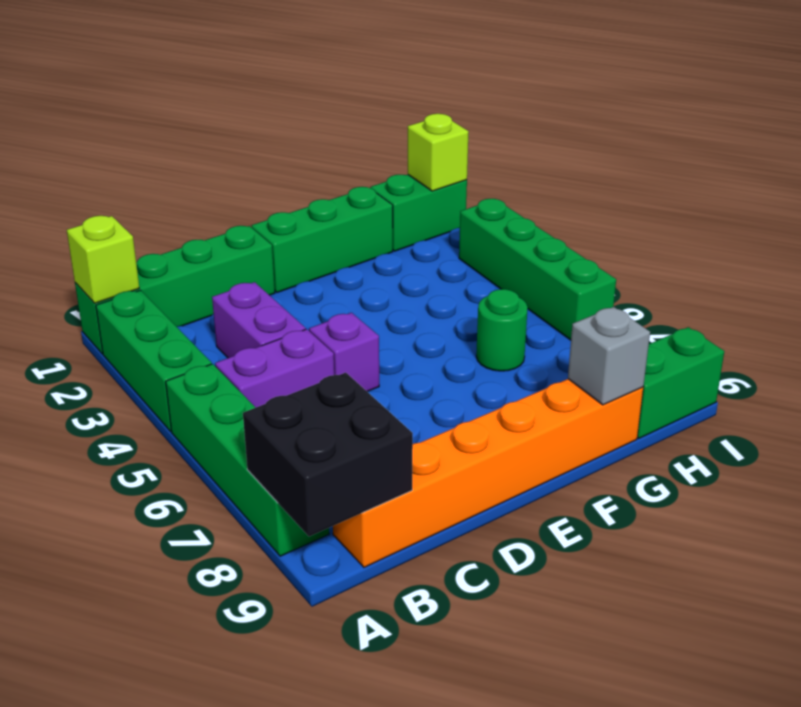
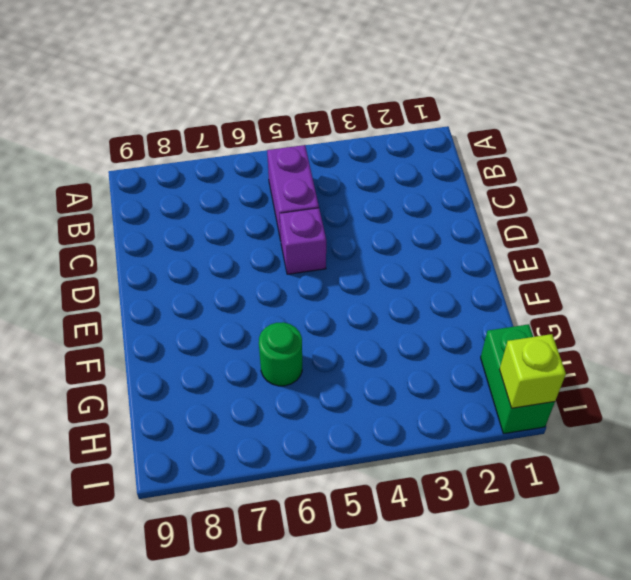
none -> green 1x4 brick [75,226,275,354]
none -> green 1x3 brick [96,290,212,431]
none -> green 1x4 brick [166,364,329,556]

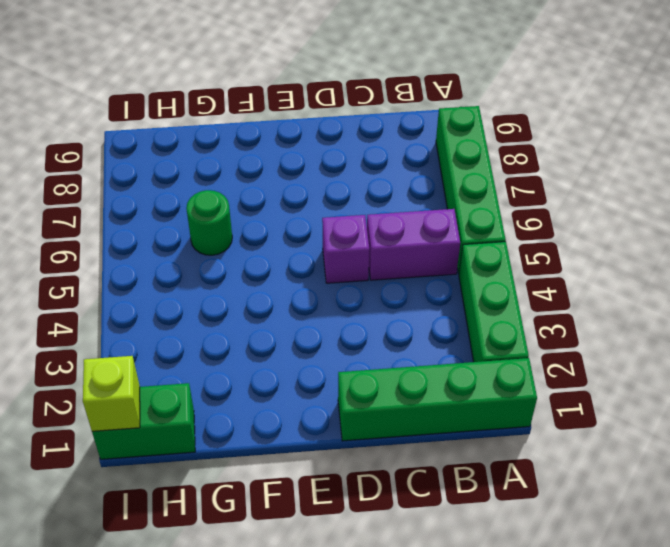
none -> orange 1x6 brick [333,379,643,567]
none -> purple 1x2 brick [212,282,306,358]
none -> green 1x3 brick [251,187,393,292]

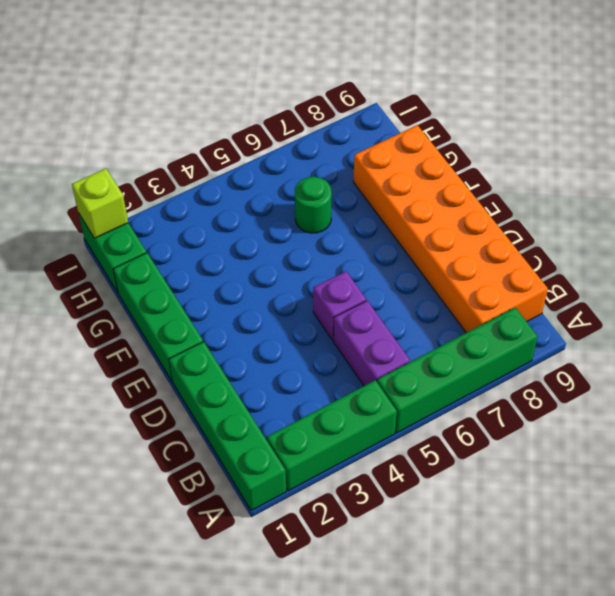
orange 2x6 brick [353,125,548,333] -> orange 1x6 brick [333,379,643,567]
none -> purple 1x2 brick [212,282,306,358]
none -> green 1x2 brick [637,327,724,438]
none -> green 1x4 brick [459,199,616,340]

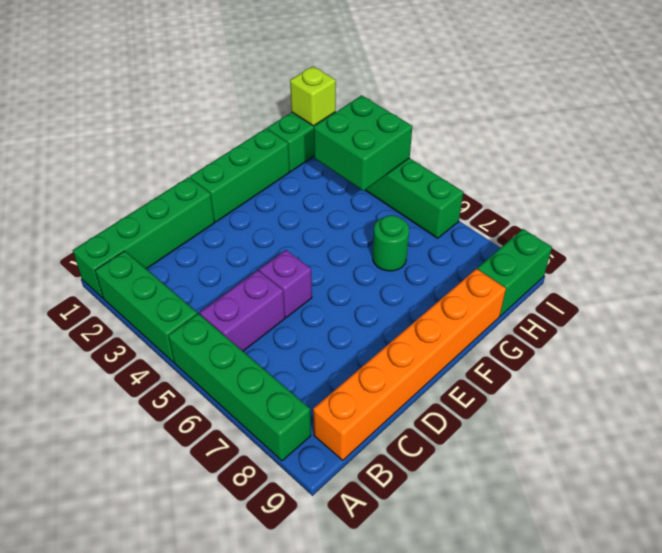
green 2x2 brick [314,95,412,191] -> none
none -> purple 1x2 brick [212,282,306,358]
none -> lime 1x1 brick [67,216,139,303]
none -> black 2x2 brick [243,373,413,536]

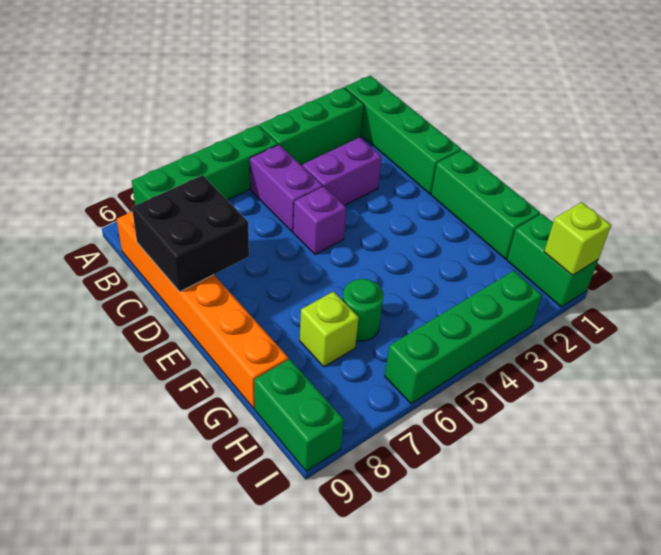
black 2x2 brick [132,175,249,292] -> black 2x2 brick moved to [243,373,413,536]
lime 1x1 brick [300,292,359,367] -> lime 1x1 brick moved to [67,216,139,303]
none -> grey 1x1 brick [568,307,650,405]

